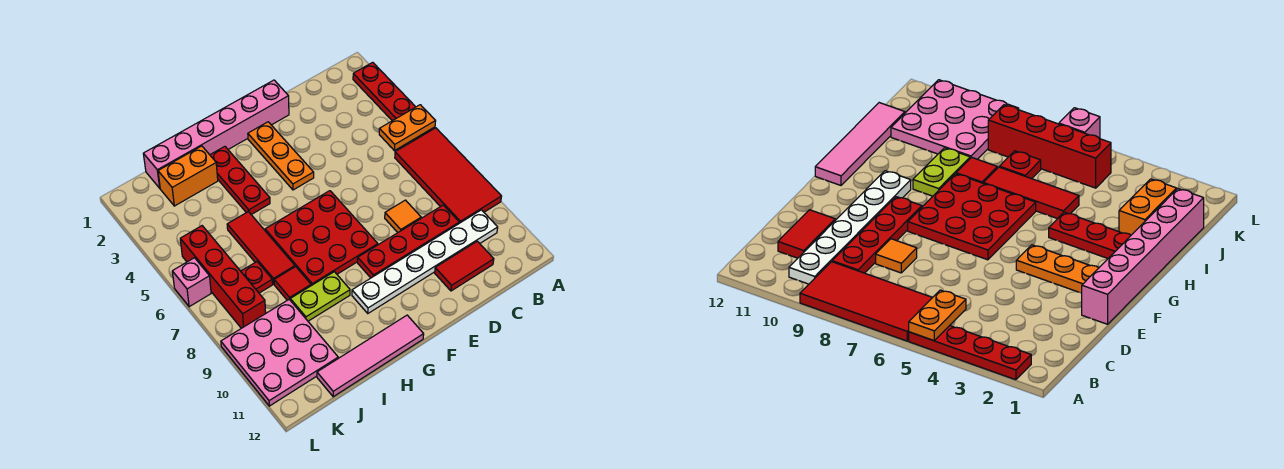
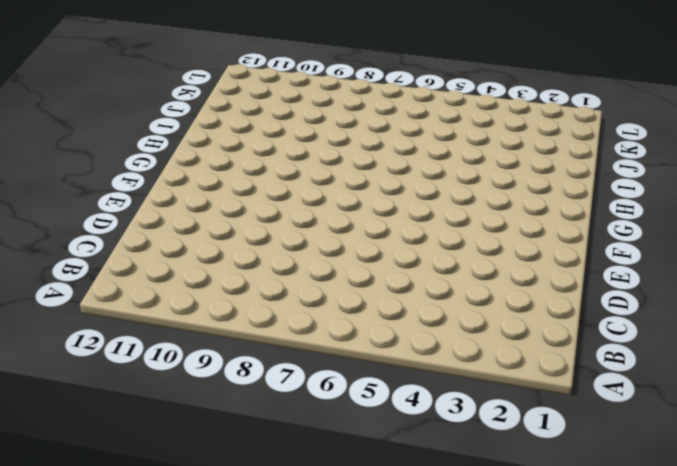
none -> red 1x4 plate [353,62,435,142]
none -> red 2x4 tile [395,128,502,223]
none -> white 1x6 plate [352,210,498,313]

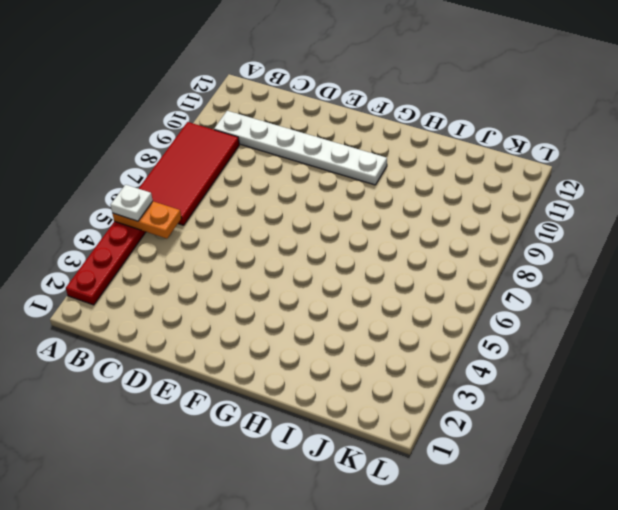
white 1x1 plate [111,185,153,221] -> none
none -> red 1x4 plate [358,205,459,278]
none -> red 1x2 tile [435,241,494,291]
none -> orange 1x1 tile [385,200,421,233]

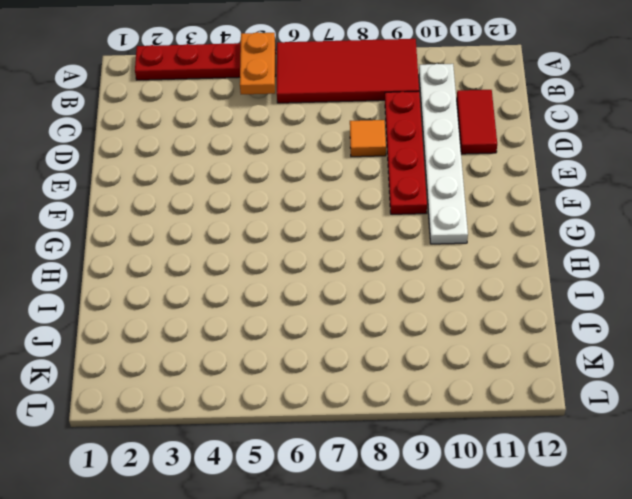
none -> pink 1x6 brick [143,80,289,188]
none -> orange 1x3 plate [248,122,314,190]
none -> red 3x3 plate [265,191,378,285]

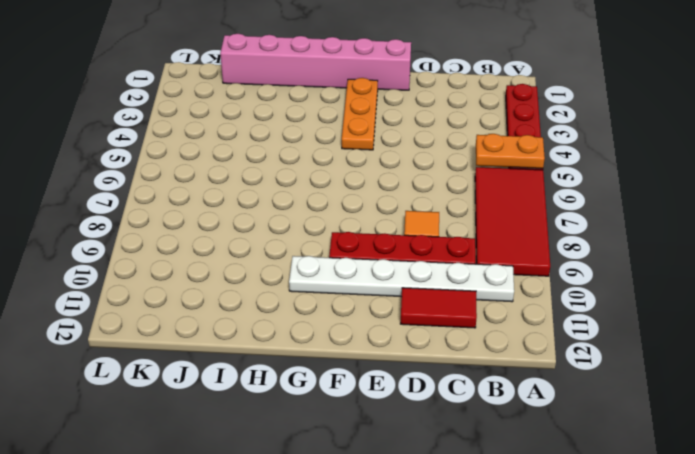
none -> red 3x3 plate [265,191,378,285]
none -> pink 1x4 tile [317,315,424,397]
none -> red 1x3 plate [210,147,270,215]

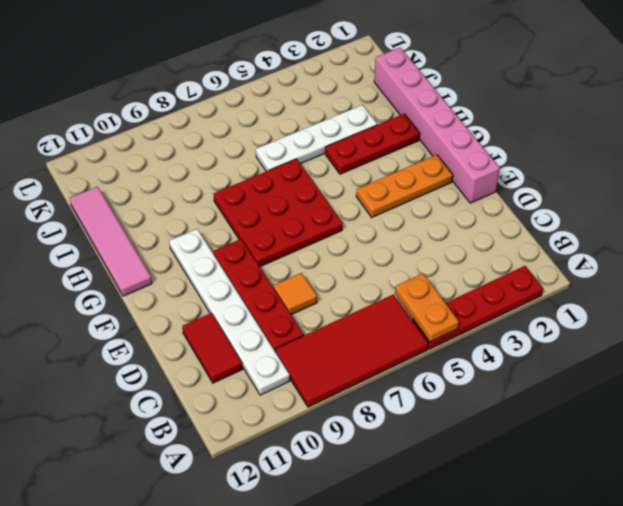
white 1x4 plate [256,105,377,171] -> red 1x3 tile [227,212,295,284]
none -> lime 1x2 plate [290,272,350,321]
none -> orange 1x2 brick [158,146,218,206]
none -> red 1x1 tile [274,267,311,300]

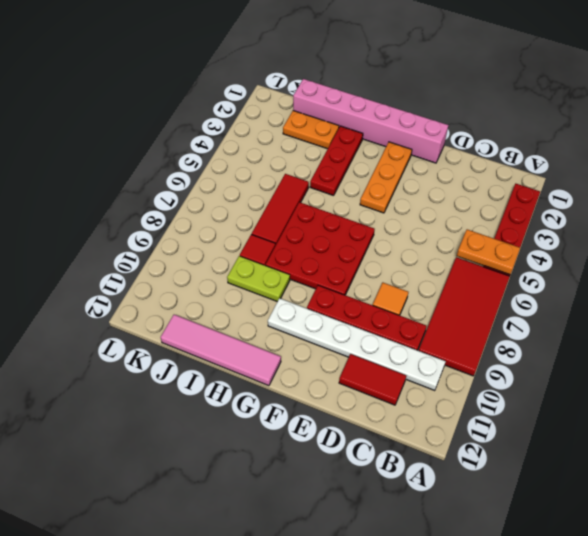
orange 1x2 plate [283,111,339,149] -> orange 1x2 brick [158,146,218,206]
none -> red 1x1 plate [241,262,273,293]
none -> pink 3x3 plate [221,299,338,406]
none -> red 1x4 brick [180,226,266,328]

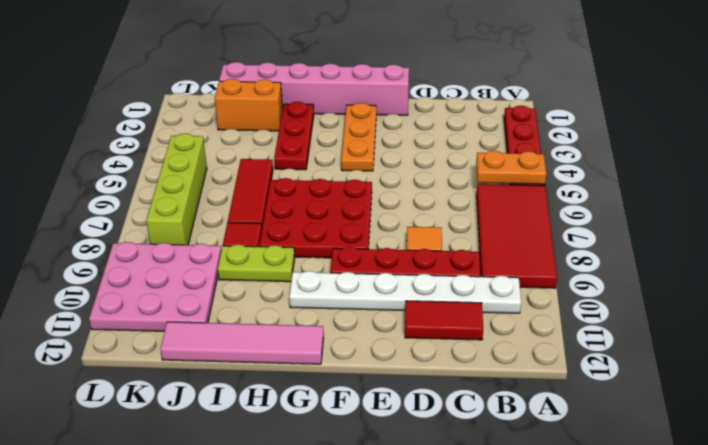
lime 1x4 brick [146,133,207,245] -> red 1x4 brick [180,226,266,328]
none -> red 1x1 plate [241,262,273,293]
none -> pink 1x1 brick [172,258,211,307]

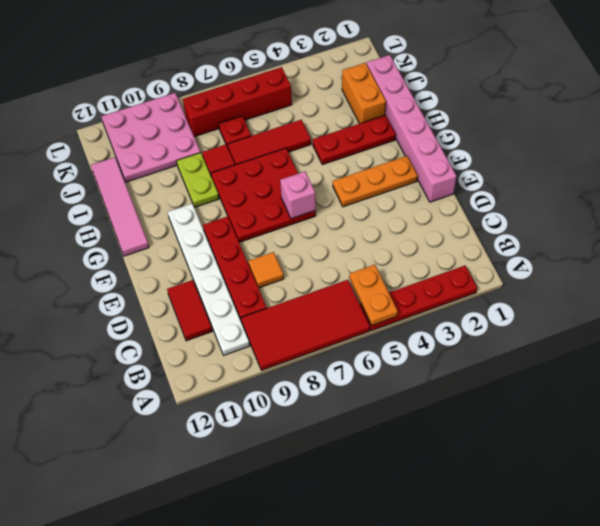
pink 1x1 brick [280,172,316,219] -> pink 1x1 brick moved to [172,258,211,307]

